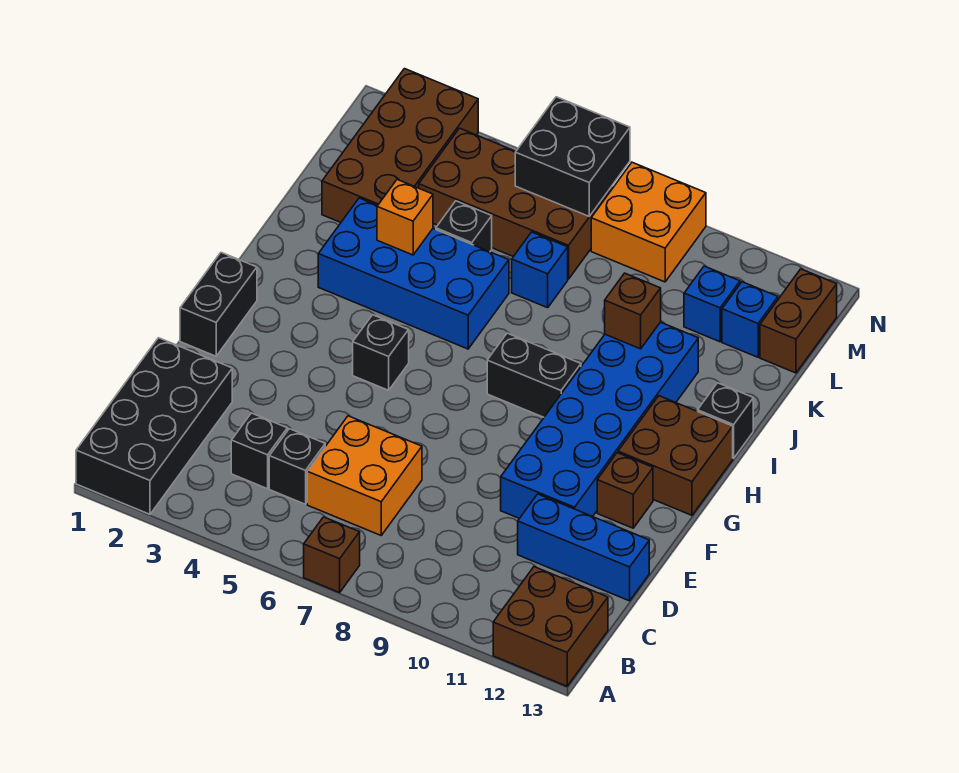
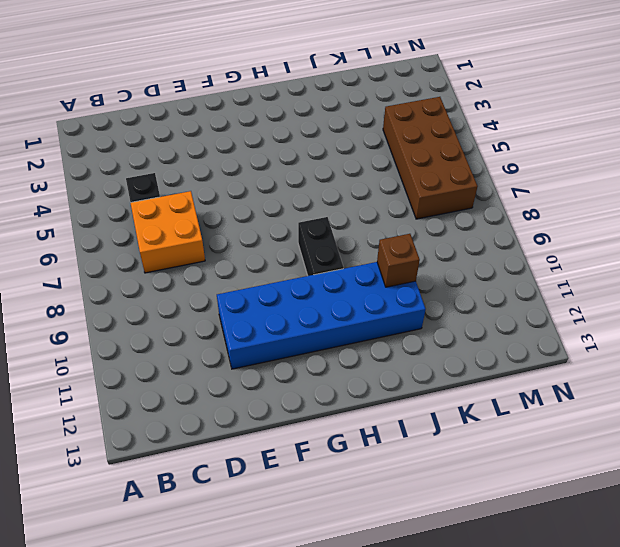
none -> black 2x4 brick [76,338,232,514]
none -> brown 1x1 brick [304,517,360,592]
none -> brown 2x2 brick [493,567,608,686]

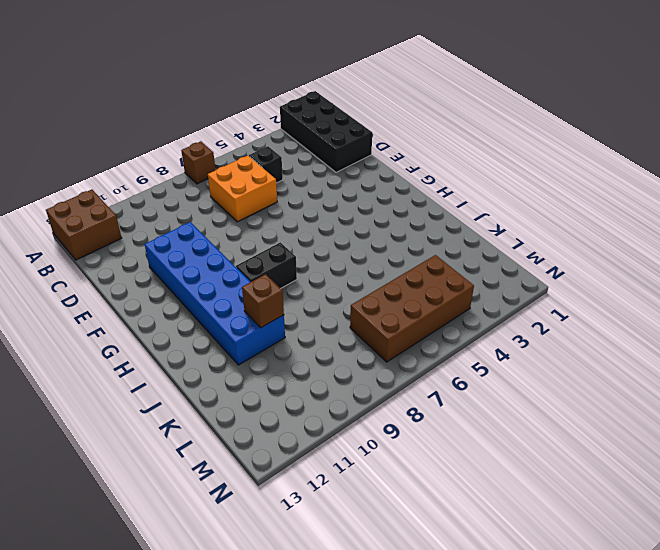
none -> black 1x1 brick [231,413,287,489]
none -> blue 1x3 brick [518,494,649,601]
none -> black 1x2 brick [180,252,257,356]

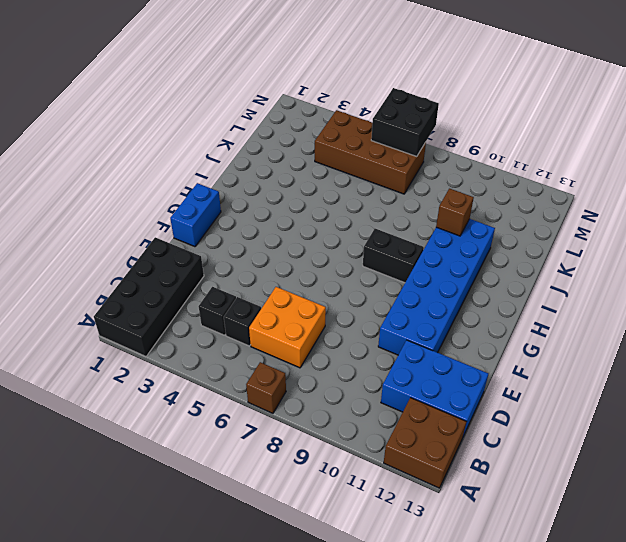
blue 2x3 brick [381,340,488,436] -> blue 1x3 brick [518,494,649,601]
blue 1x2 brick [170,183,221,247] -> black 1x2 brick [180,252,257,356]
none -> brown 1x1 brick [597,453,653,528]
none -> black 1x1 brick [353,315,409,390]
none -> brown 2x2 brick [618,396,733,515]

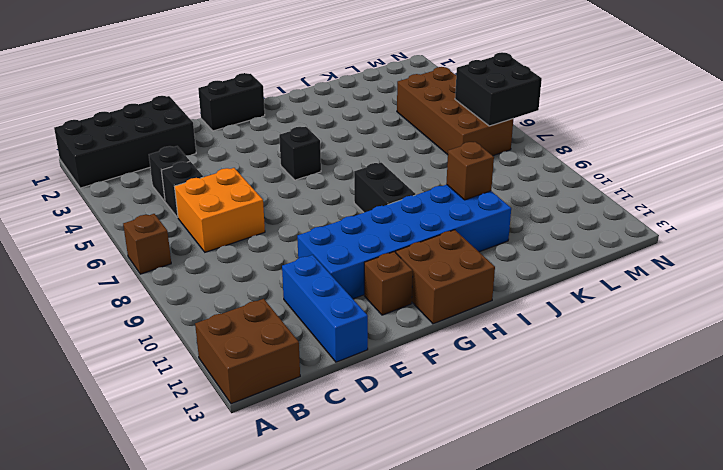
none -> blue 2x4 brick [318,198,509,349]
none -> black 1x1 brick [698,383,753,458]
none -> brown 2x4 brick [322,69,478,222]

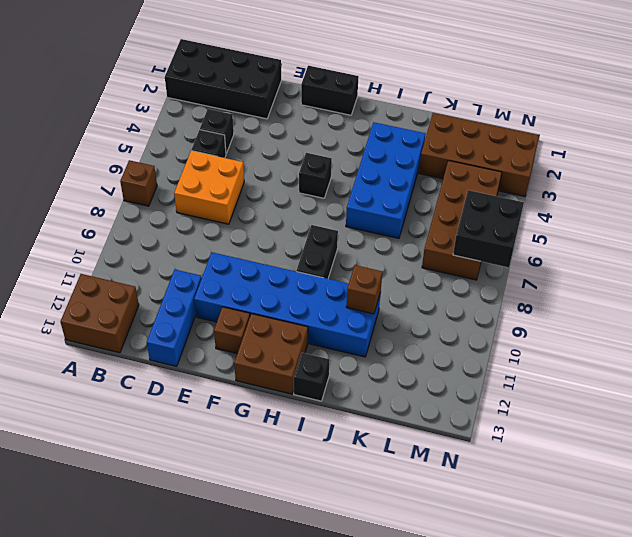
none -> black 1x1 brick [436,201,492,252]
none -> blue 1x1 brick [512,232,568,308]
none -> blue 1x1 brick [684,266,740,342]

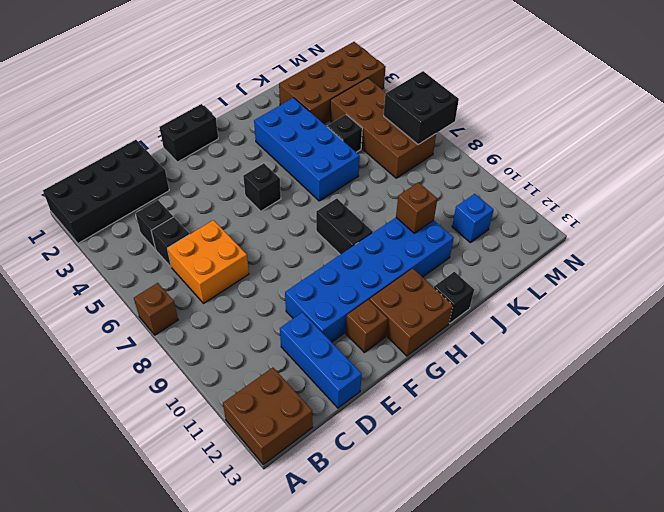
none -> blue 1x1 brick [512,232,568,308]
none -> blue 1x1 brick [722,282,778,357]
none -> brown 1x2 brick [760,269,837,373]

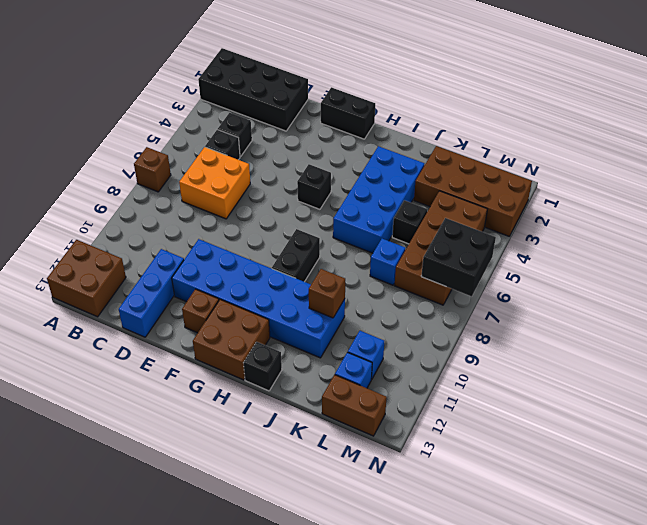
none -> orange 2x2 brick [591,162,706,282]
none -> orange 1x1 brick [377,180,433,255]

